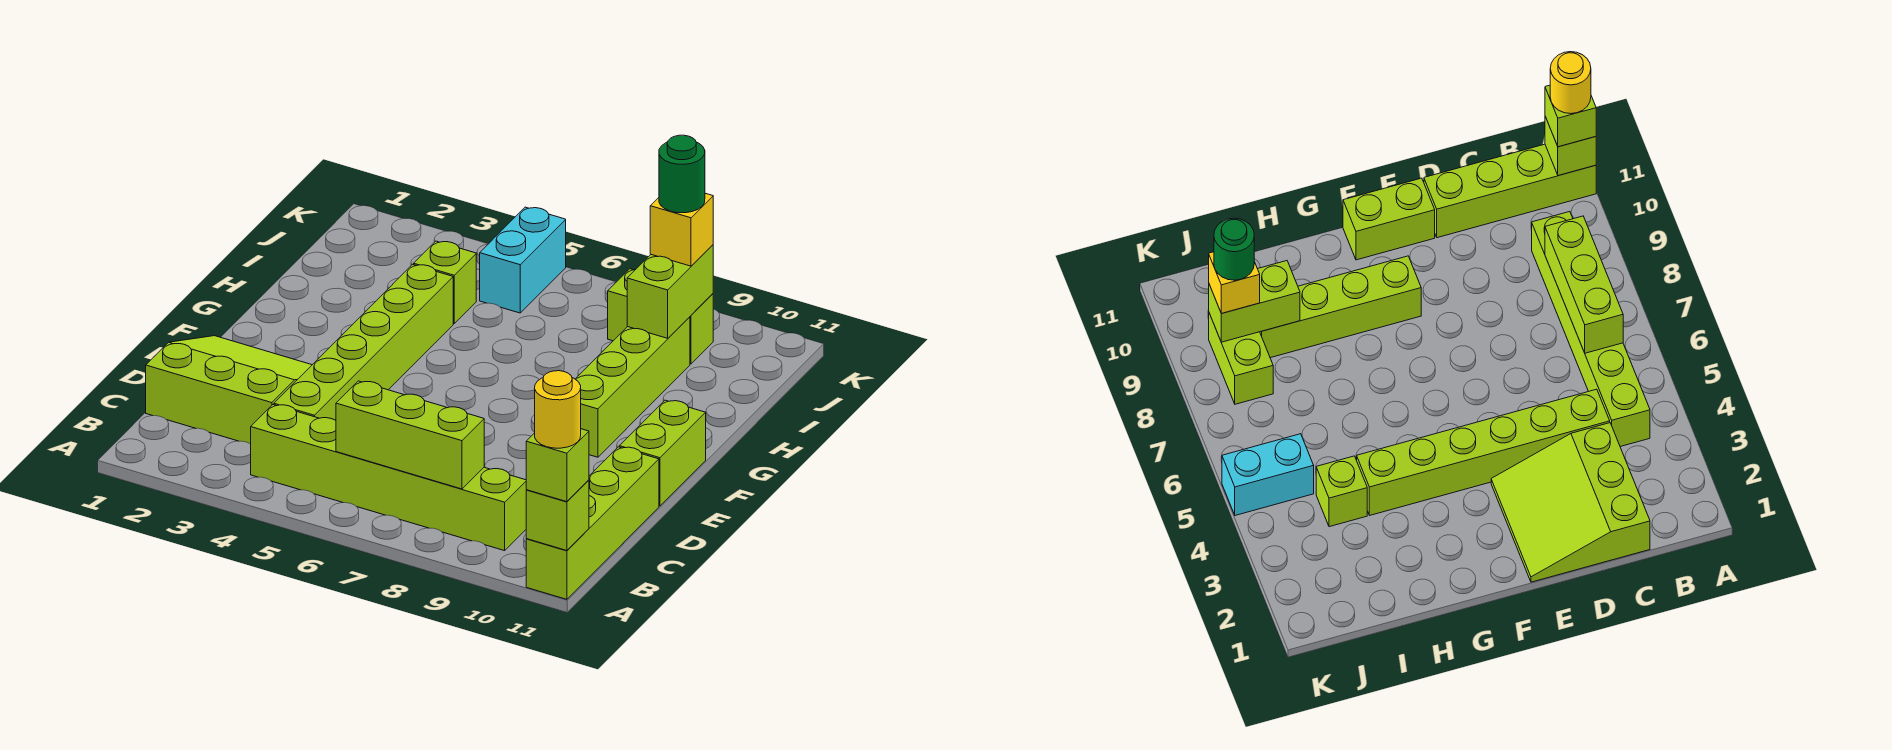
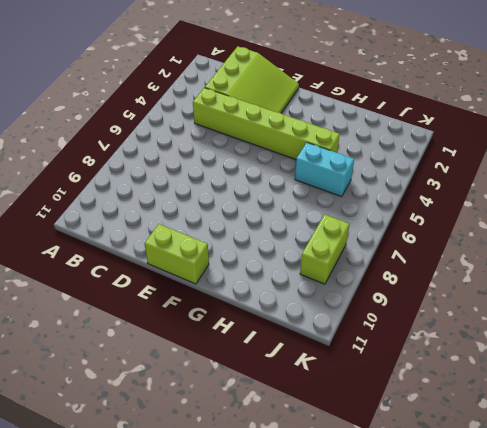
cyan 1x2 brick [295,143,354,197] -> cyan 1x2 brick moved to [480,207,566,313]
none -> lime 1x4 brick [526,447,659,599]
none -> lime 1x6 brick [251,405,526,551]
none -> lime 1x4 brick [576,317,690,457]

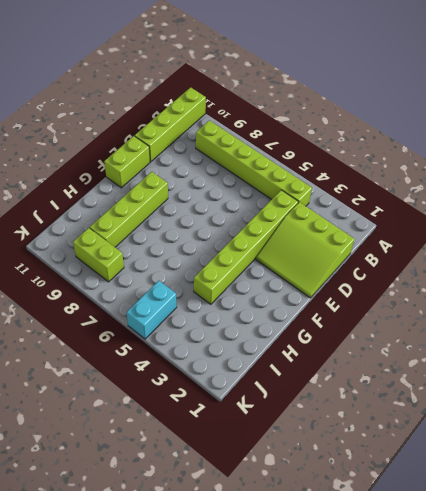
none -> lime 1x1 brick [414,241,476,324]
none -> lime 1x1 brick [526,480,589,551]
none -> lime 1x3 brick [336,381,484,489]

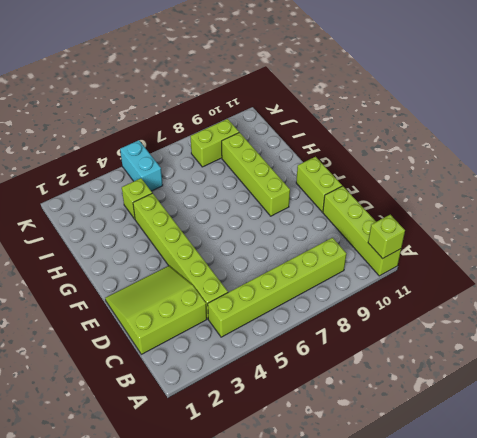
none -> lime 1x3 brick [336,381,484,489]
none -> lime 1x2 brick [627,245,713,338]
none -> lime 1x1 brick [526,429,589,502]

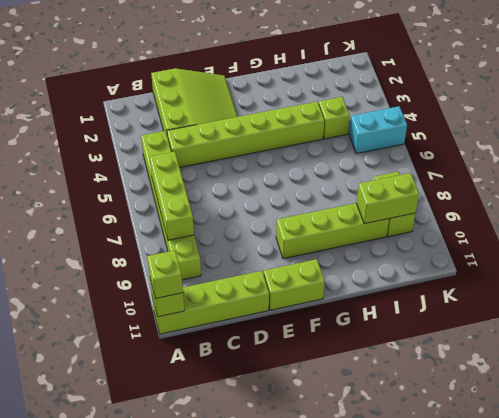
none -> yellow 1x1 brick [650,193,713,266]
none -> yellow 1x1 round brick [535,371,581,448]
none -> green 1x1 round brick [659,135,705,213]

